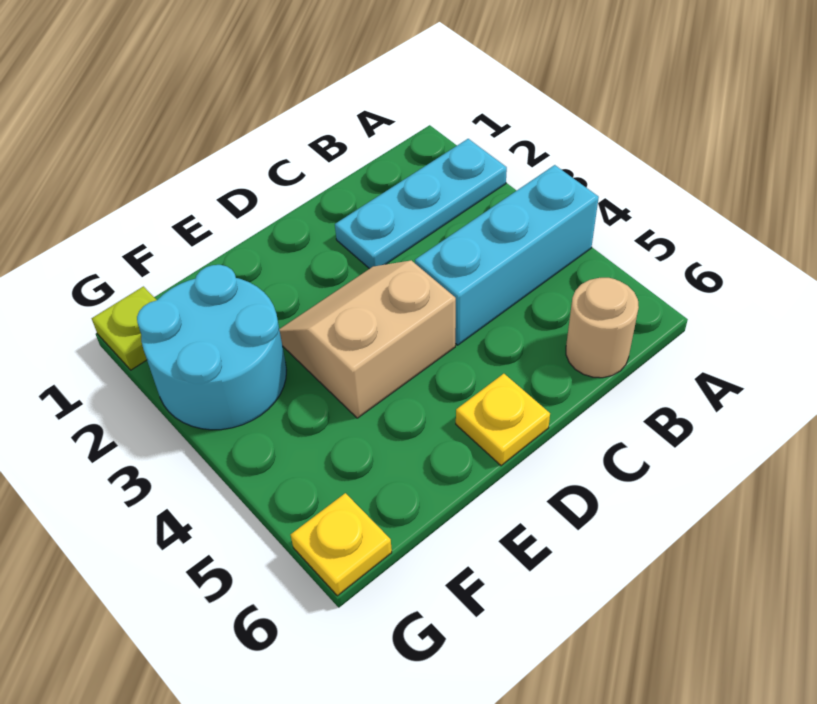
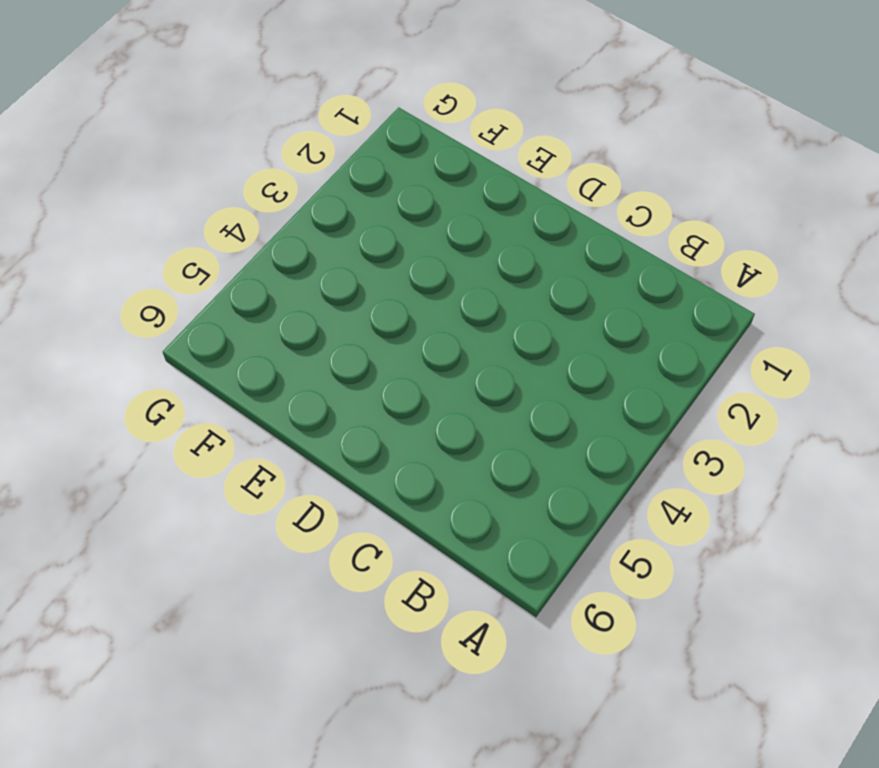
none -> cyan 1x3 plate [335,139,507,269]
none -> cyan 1x3 brick [415,165,599,345]

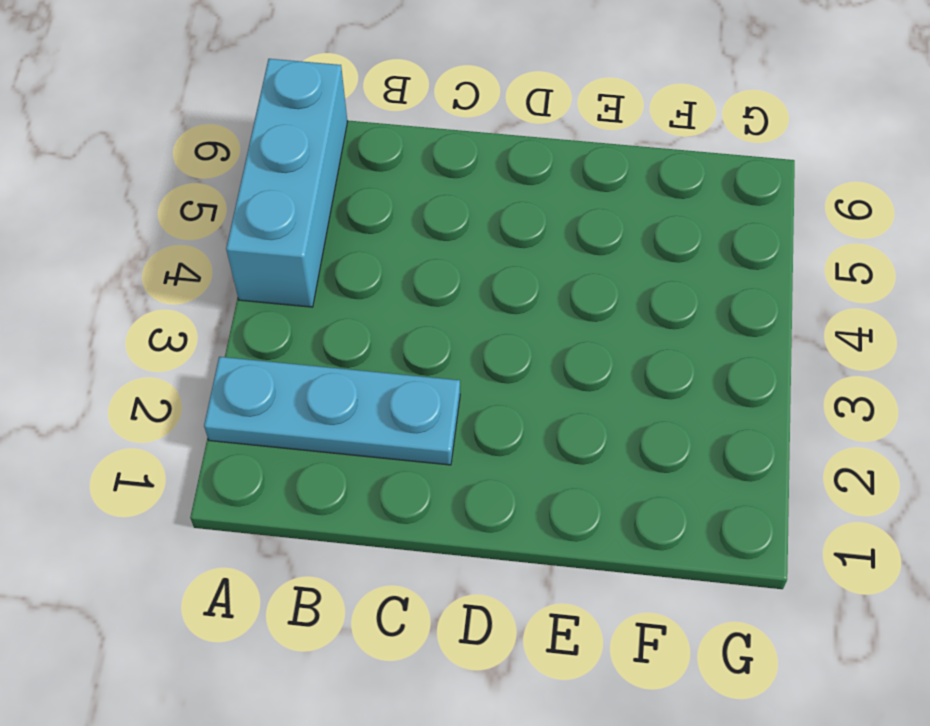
cyan 1x3 brick [226,59,347,307] -> cyan 1x3 brick turned to [415,165,599,345]
none -> tan 1x1 round brick [566,278,639,378]
none -> tan 2x2 slope [279,260,456,418]

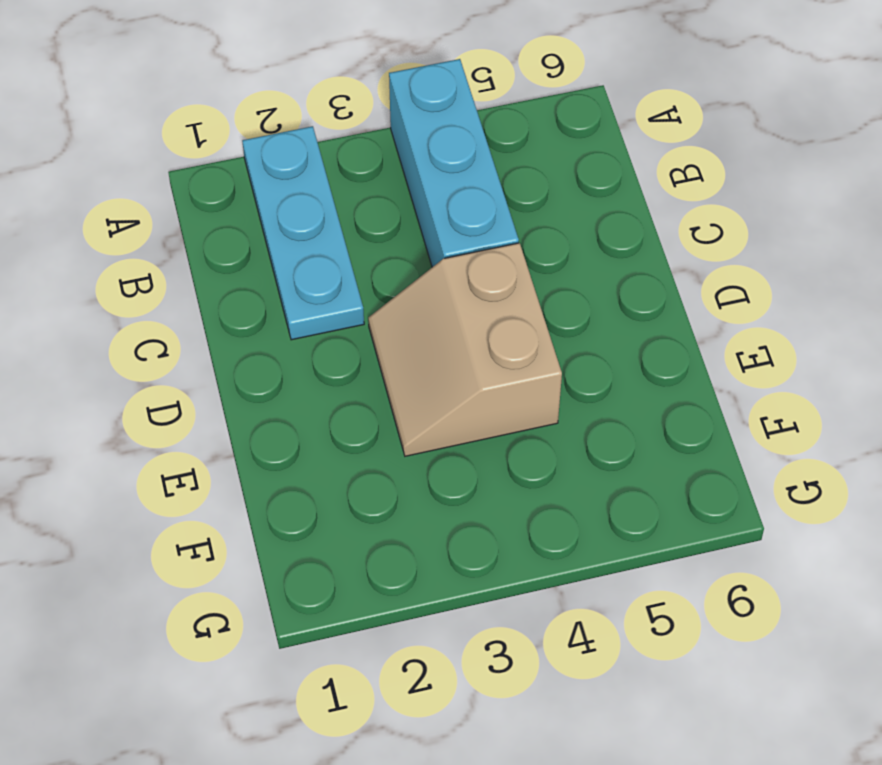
none -> tan 1x1 round brick [566,278,639,378]
none -> yellow 1x1 plate [456,374,550,466]

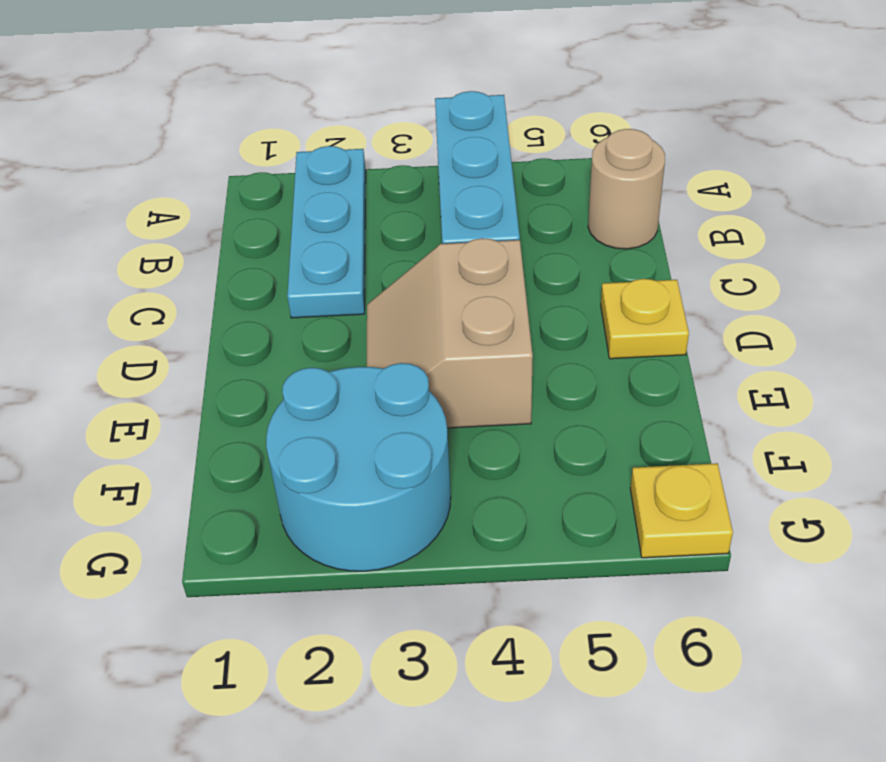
none -> lime 1x1 plate [92,286,156,370]

